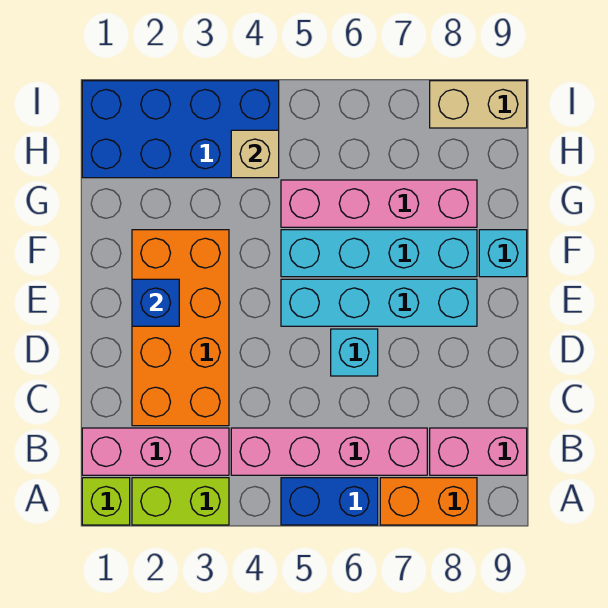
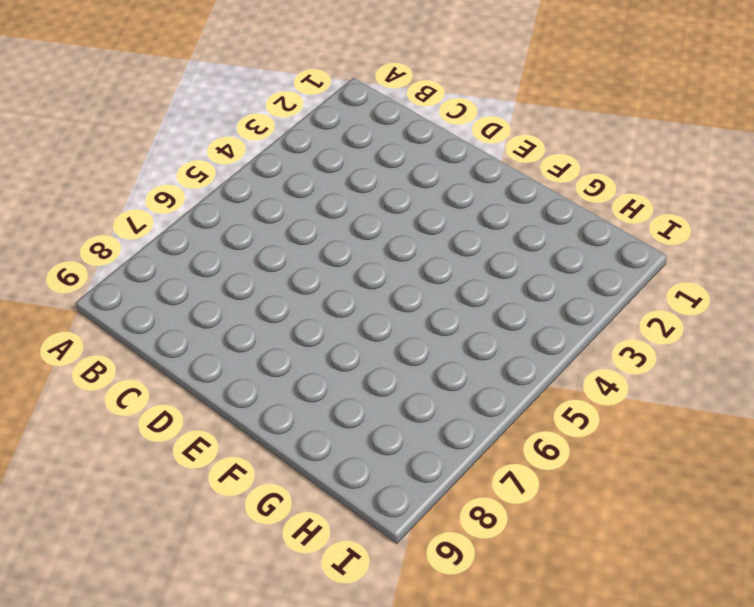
none -> lime 1x1 brick [82,478,130,525]
none -> lime 1x2 brick [132,478,229,525]
none -> blue 1x2 brick [281,478,378,525]

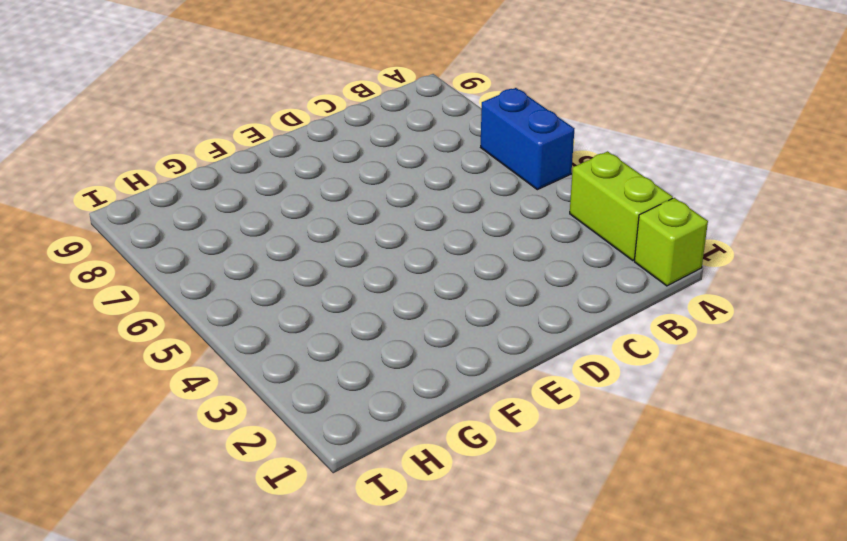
none -> orange 1x2 brick [380,478,477,525]
none -> pink 1x3 brick [82,428,229,475]
none -> pink 1x4 brick [231,428,427,475]

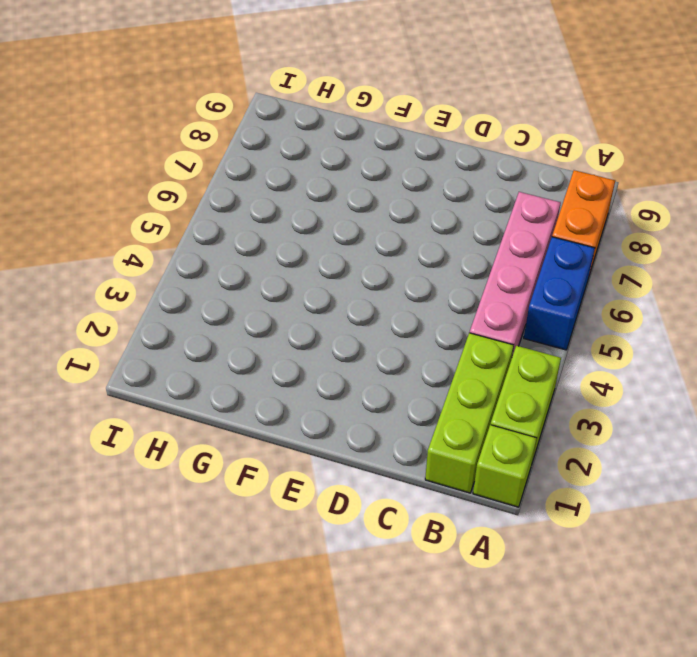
lime 1x3 brick [425,333,514,493] -> pink 1x3 brick [82,428,229,475]
none -> pink 1x2 brick [430,428,527,475]
none -> orange 2x4 brick [132,230,229,426]
none -> cyan 1x1 brick [331,329,378,376]

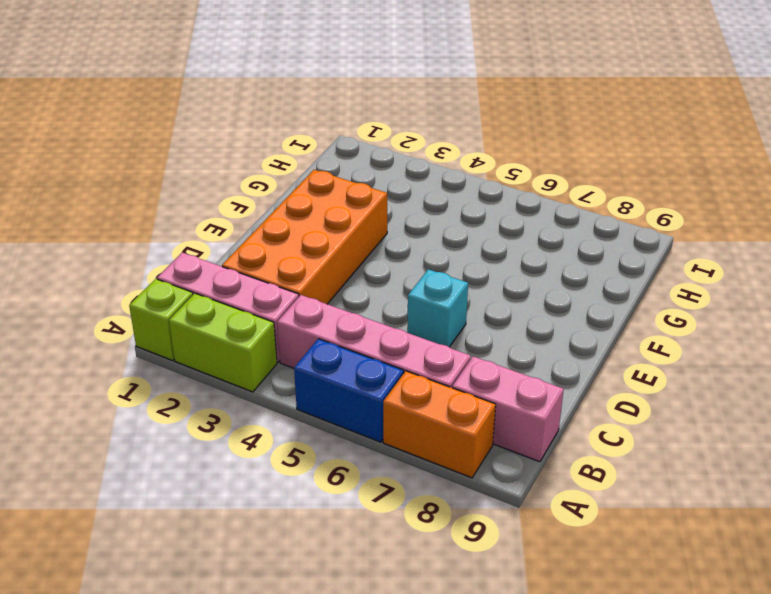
none -> cyan 1x4 brick [281,279,477,326]
none -> cyan 1x4 brick [281,230,477,277]
none -> cyan 1x1 brick [479,230,527,277]

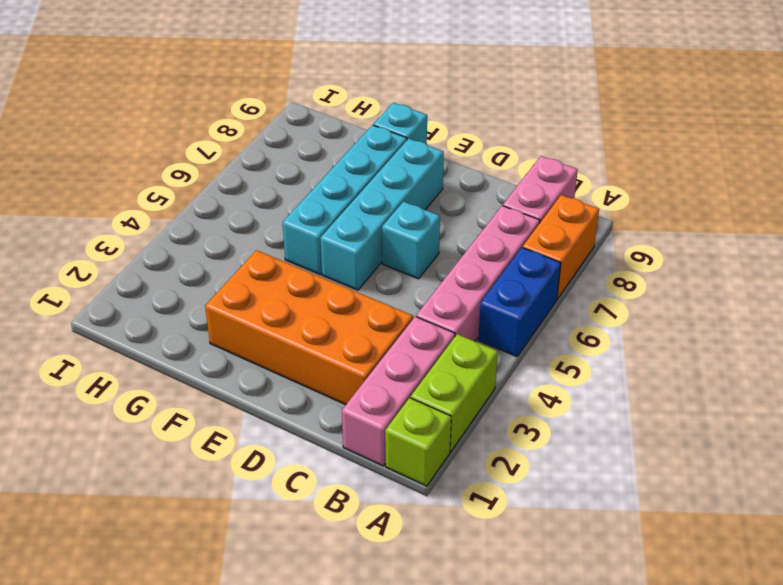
none -> pink 1x4 brick [281,180,477,227]
none -> blue 2x4 brick [82,81,279,178]
none -> tan 1x2 brick [430,81,527,128]

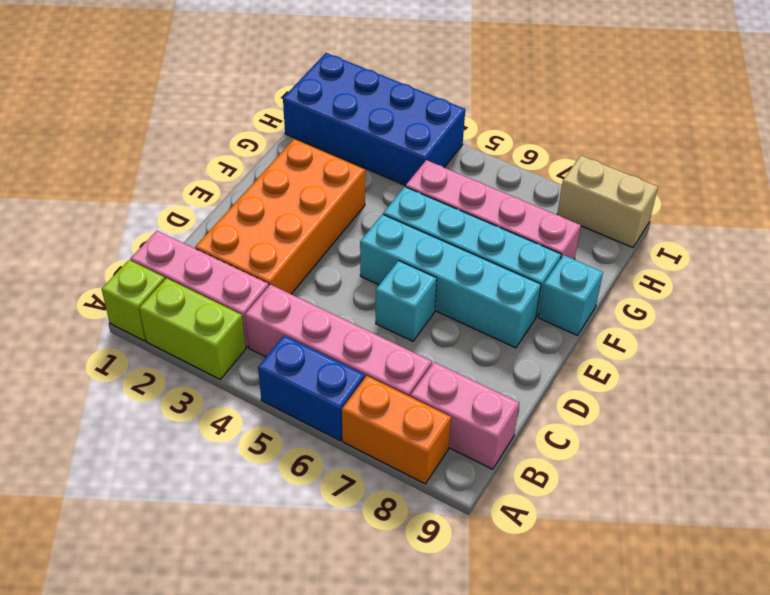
none -> blue 1x1 brick [132,279,179,326]
none -> tan 1x1 brick [231,130,279,178]

